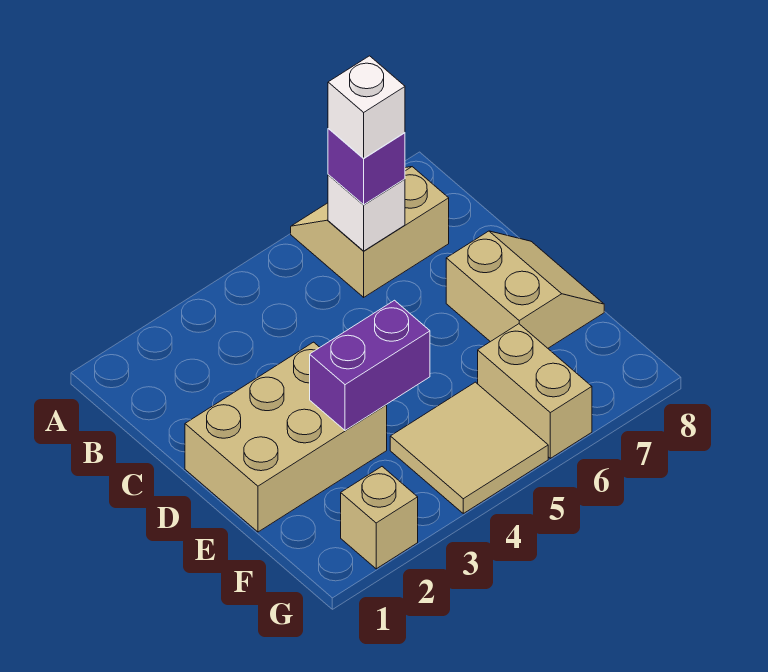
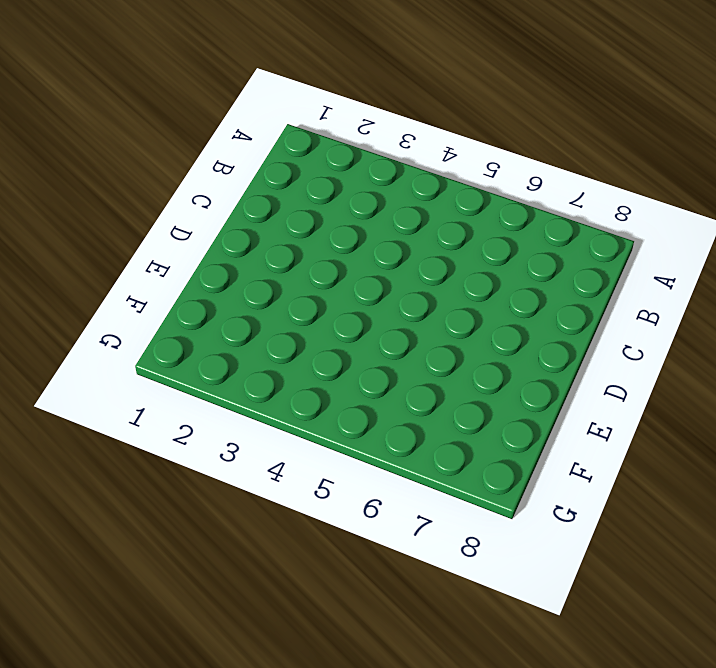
none -> tan 2x2 slope [291,167,449,297]
none -> tan 2x3 brick [185,342,387,532]

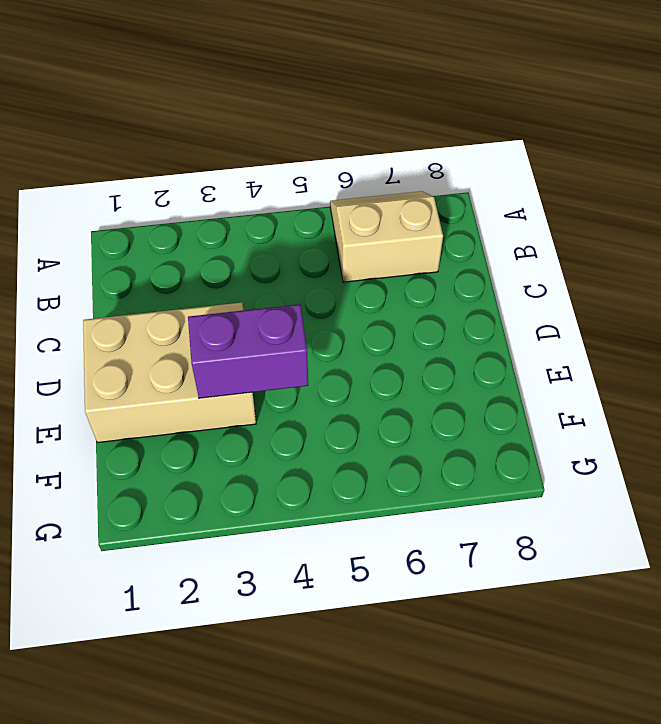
none -> tan 2x2 slope [446,231,604,348]
none -> tan 2x2 tile [390,382,548,513]

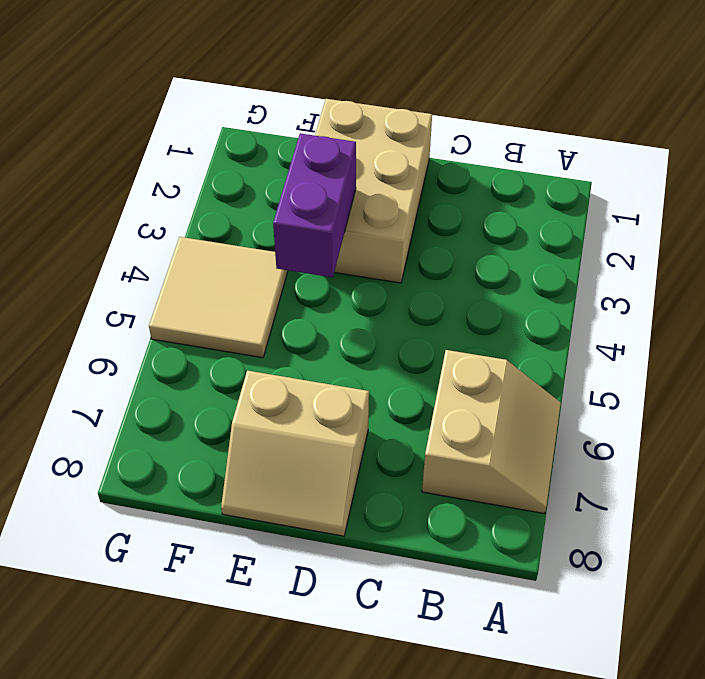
none -> tan 1x2 brick [478,324,592,458]
none -> tan 1x1 brick [341,467,418,569]

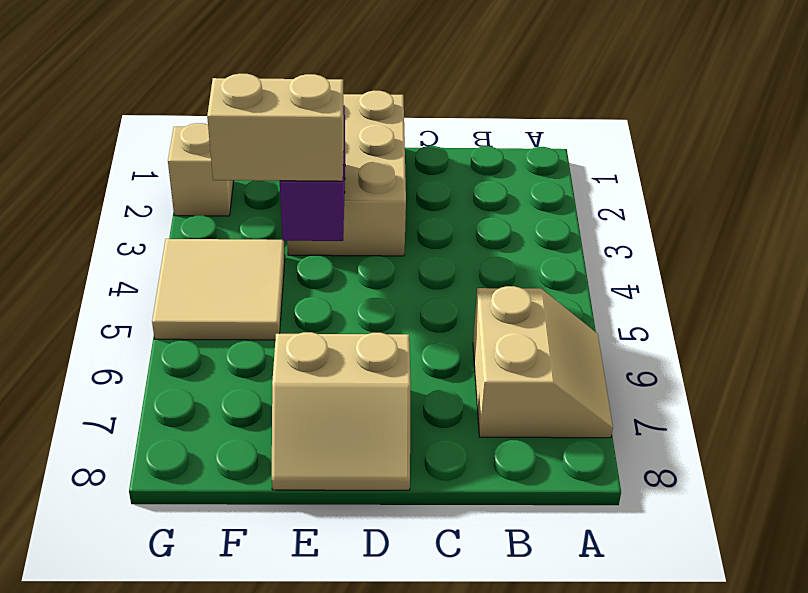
tan 1x2 brick [207,74,344,181] -> tan 1x2 brick moved to [478,324,592,458]
none -> white 1x1 brick [328,175,405,251]
none -> purple 1x1 brick [328,129,405,205]

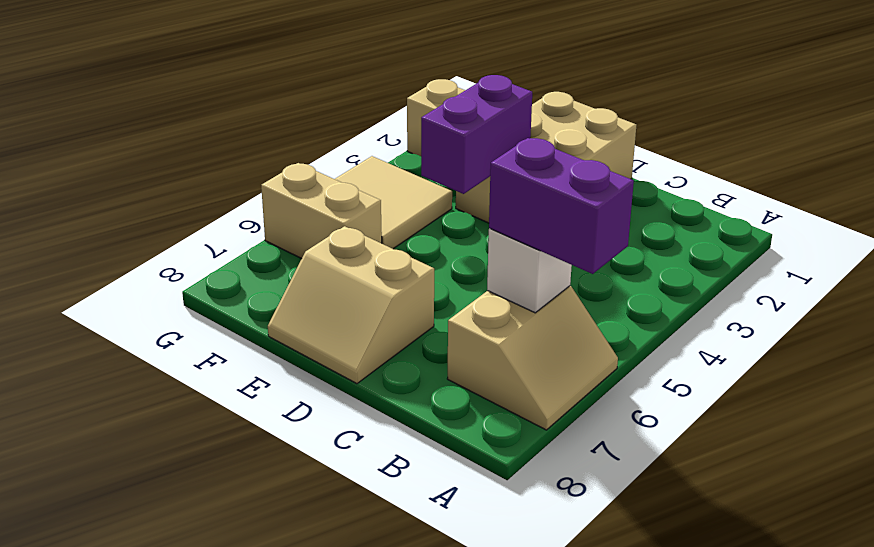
purple 1x2 brick [489,138,634,274] -> purple 1x1 brick [328,129,405,205]
none -> white 1x1 brick [328,56,405,158]

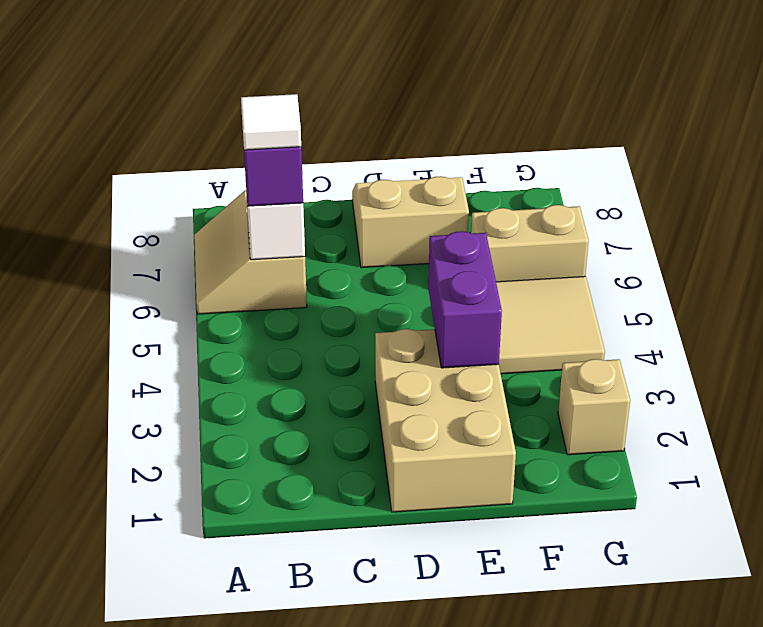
white 1x1 tile [241,94,301,150] -> white 1x1 brick [328,56,405,158]

